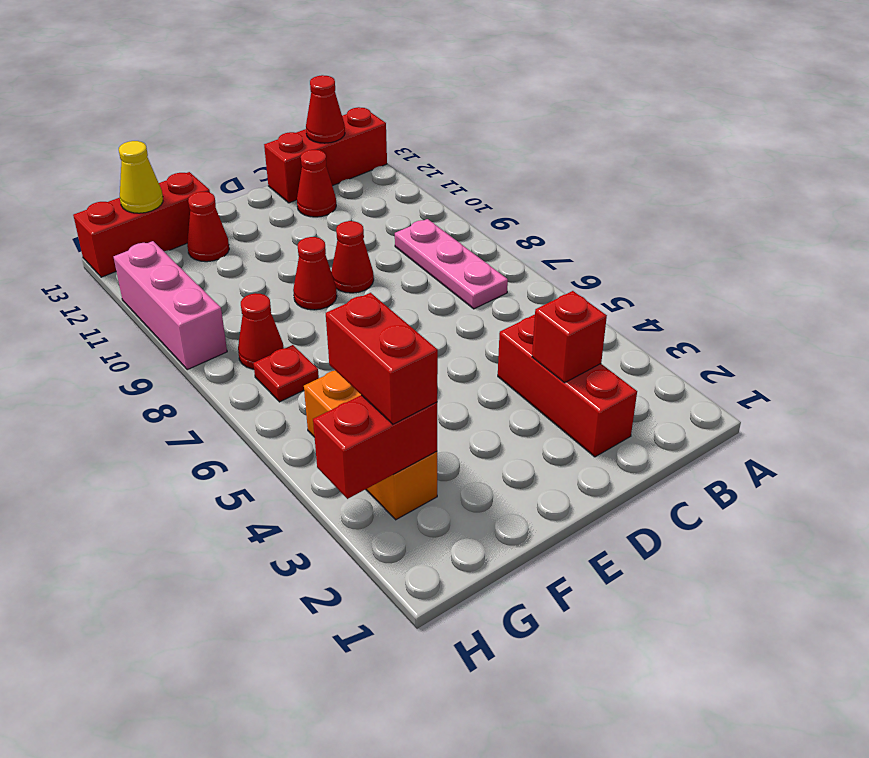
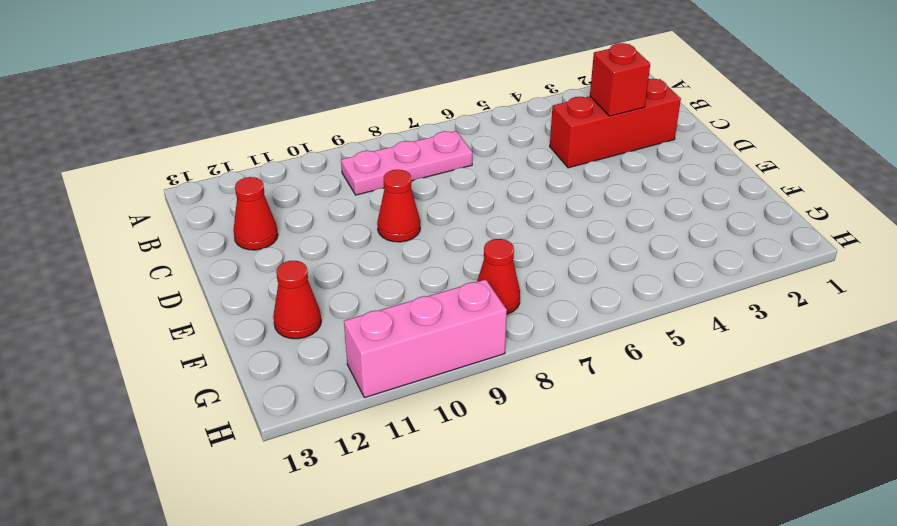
none -> red 1x3 brick [264,107,387,203]
none -> red 1x1 cone [293,237,337,310]
none -> red 1x3 brick [73,172,210,277]

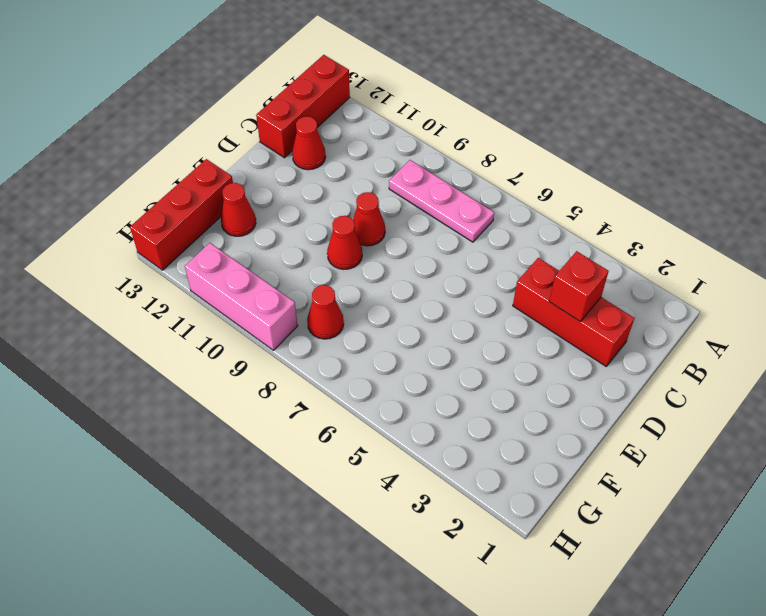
none -> orange 1x3 brick [304,371,437,520]
none -> red 1x1 plate [253,345,319,402]
none -> red 1x1 cone [306,75,345,143]

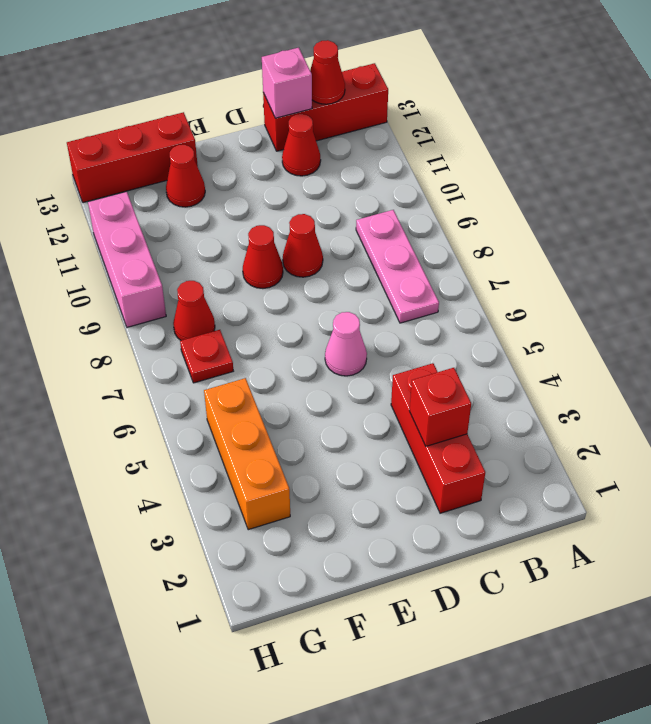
pink 1x1 brick [262,48,312,118] -> none
pink 1x1 cone [325,312,367,376] -> none
none -> red 1x2 brick [313,395,437,499]
none -> yellow 1x1 cone [119,141,163,213]
none -> red 1x2 brick [326,293,438,424]

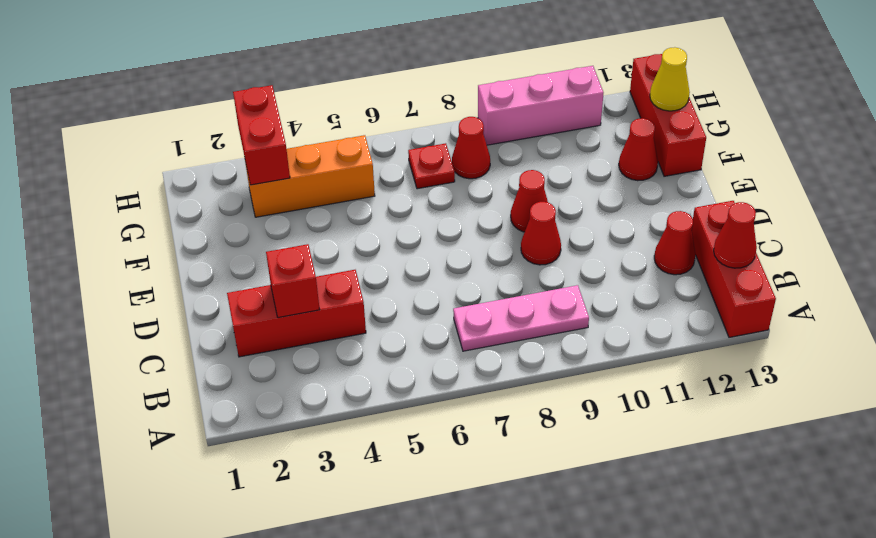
none -> red 1x2 brick [326,293,438,424]

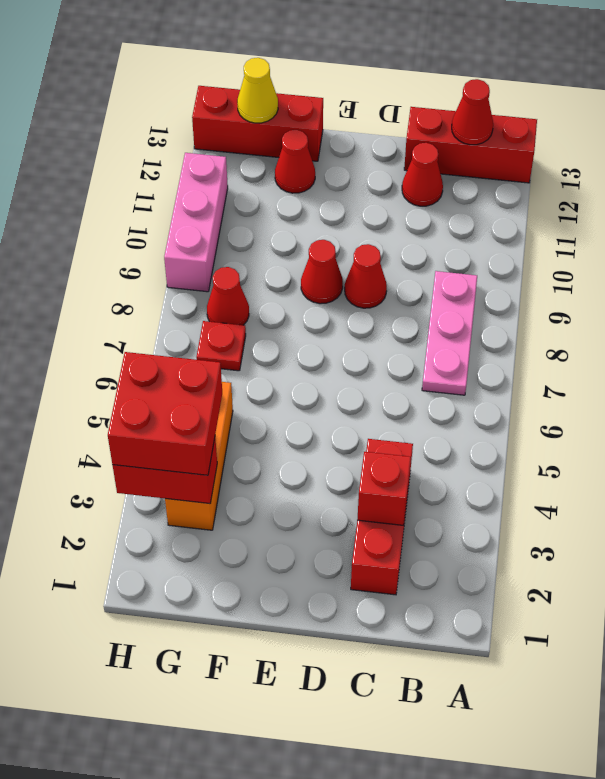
red 2x2 brick [108,352,222,475] -> red 1x2 brick [326,293,438,424]

